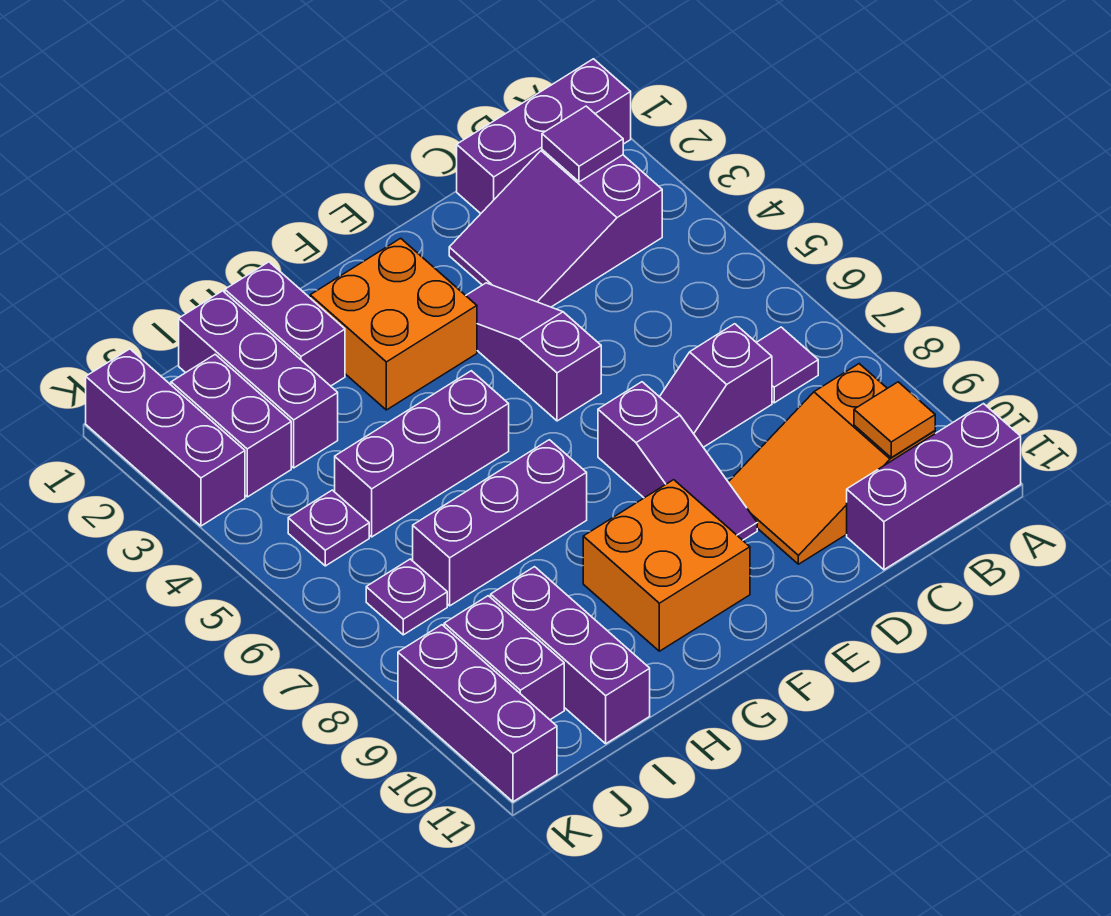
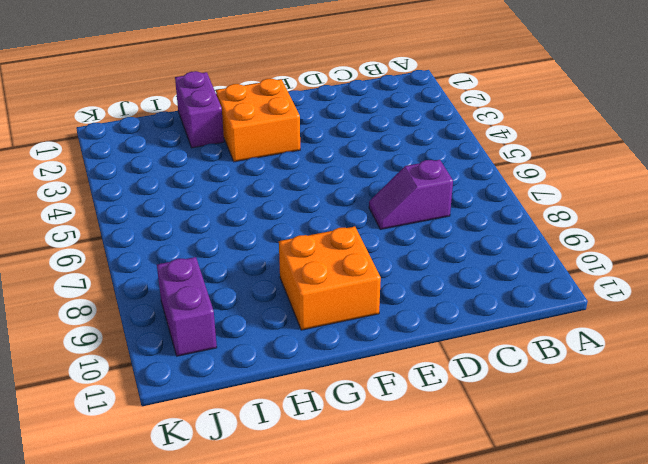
none -> purple 1x3 brick [457,59,631,214]
none -> purple 1x3 brick [847,404,1021,570]
none -> purple 2x3 slope [449,150,662,307]

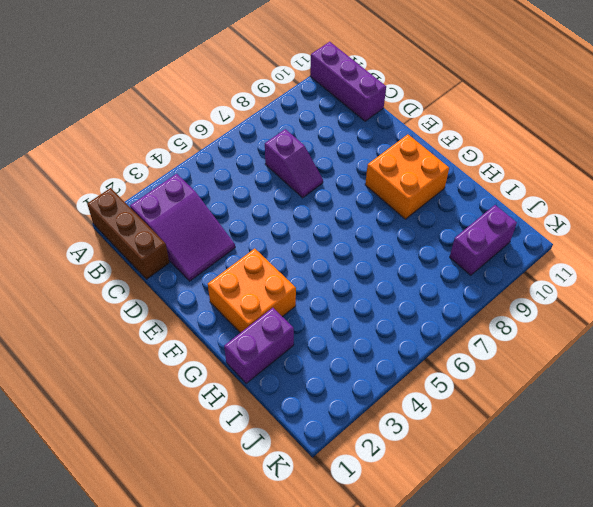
brown 1x3 brick [87,188,169,279] -> purple 1x3 brick [457,59,631,214]
none -> purple 1x1 tile [756,327,818,403]
none -> orange 2x3 slope [729,364,935,564]
none -> purple 1x3 slope [466,283,601,421]

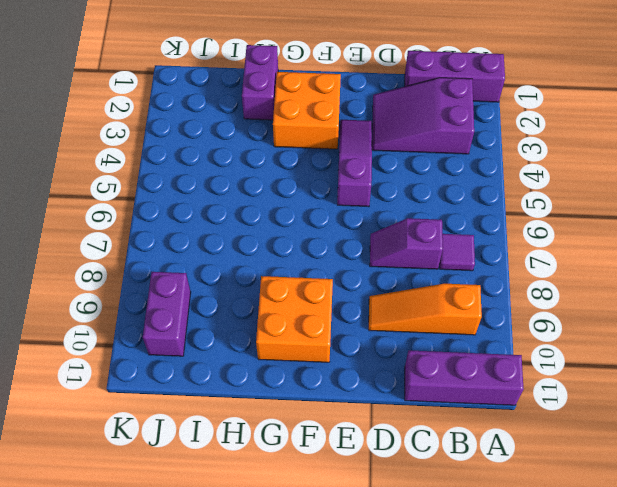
orange 1x3 slope [369,284,482,335] -> orange 2x3 slope [729,364,935,564]
none -> purple 1x3 slope [598,382,757,540]
none -> purple 1x3 brick [335,371,509,537]
none -> purple 1x3 brick [413,440,587,606]

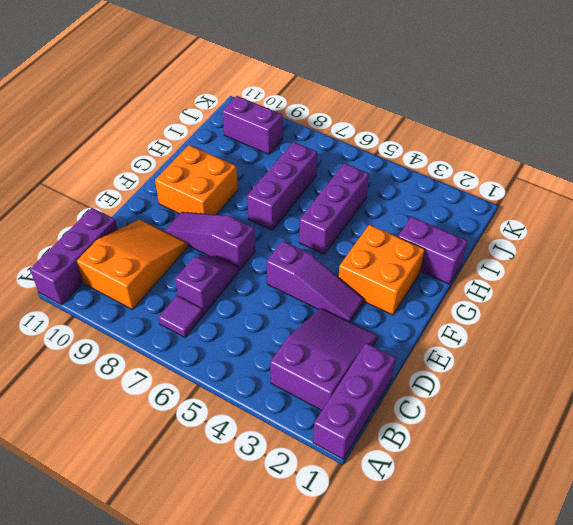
none -> purple 1x3 brick [179,291,338,468]
none -> purple 1x3 brick [491,567,650,744]
none -> purple 1x2 brick [171,354,291,497]

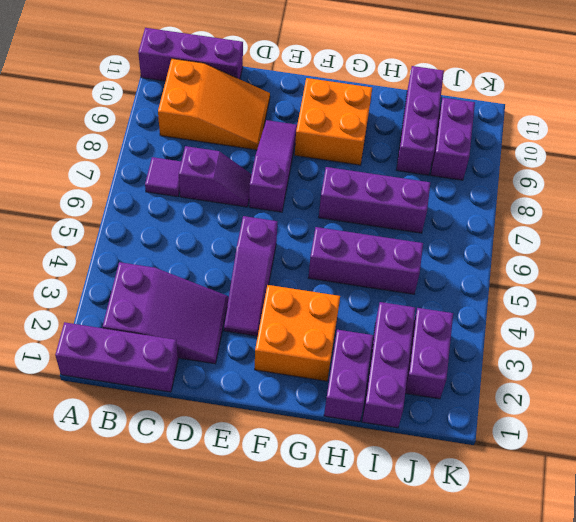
none -> purple 1x1 plate [288,490,369,566]
none -> purple 1x1 plate [366,559,447,635]
none -> purple 1x3 brick [86,349,245,526]

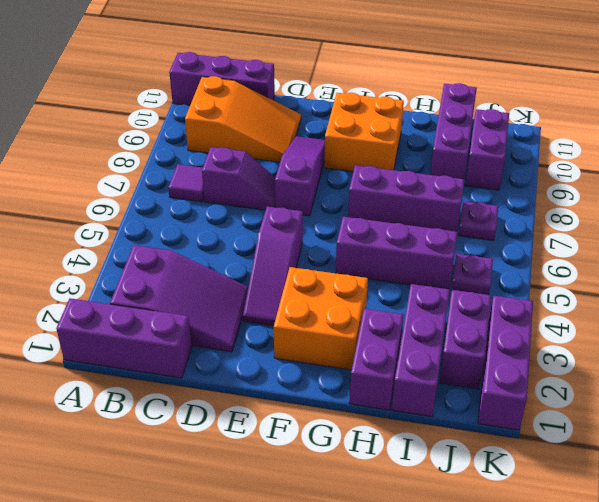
none -> purple 1x3 brick [398,625,557,802]
none -> purple 1x1 tile [542,106,623,182]
none -> orange 1x1 tile [854,382,935,458]

